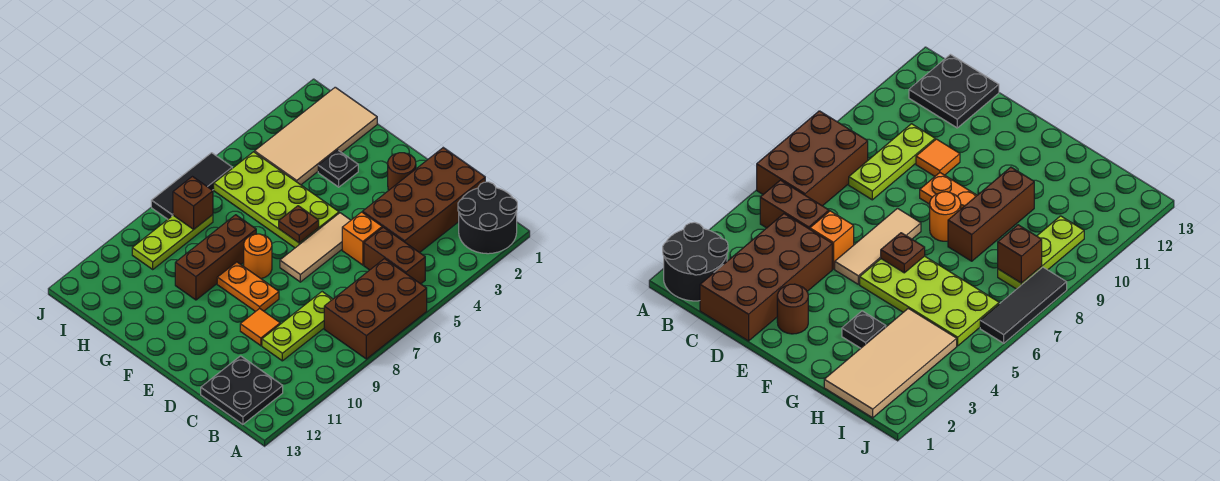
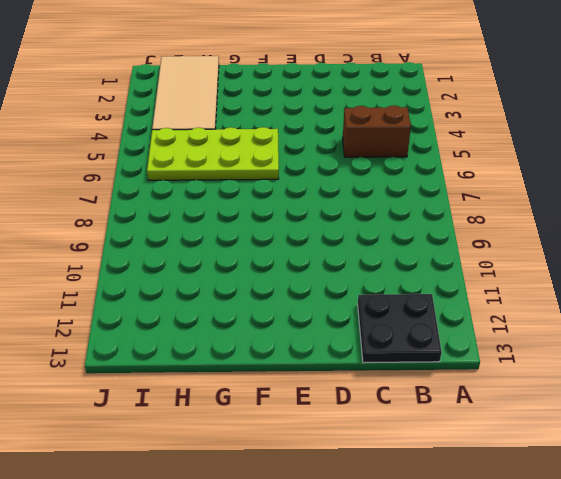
none -> black 2x2 round brick [458,182,517,254]
none -> brown 2x3 brick [324,259,427,359]
none -> brown 2x4 brick [363,148,485,253]

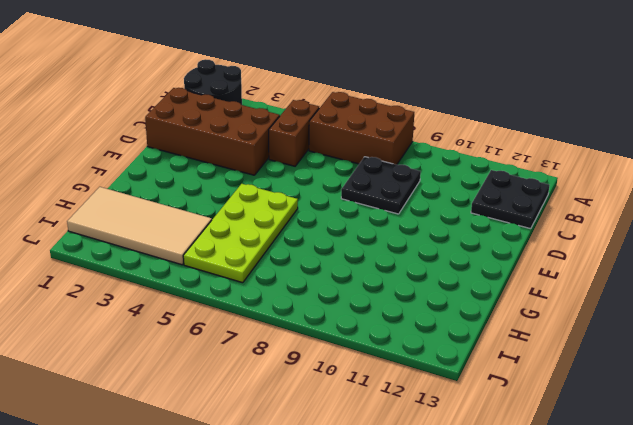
black 2x2 plate [341,157,421,214] -> lime 1x3 plate [262,292,333,361]
none -> orange 1x1 brick [342,212,382,265]
none -> orange 1x1 tile [240,309,280,346]
none -> brown 1x1 round brick [388,153,416,190]

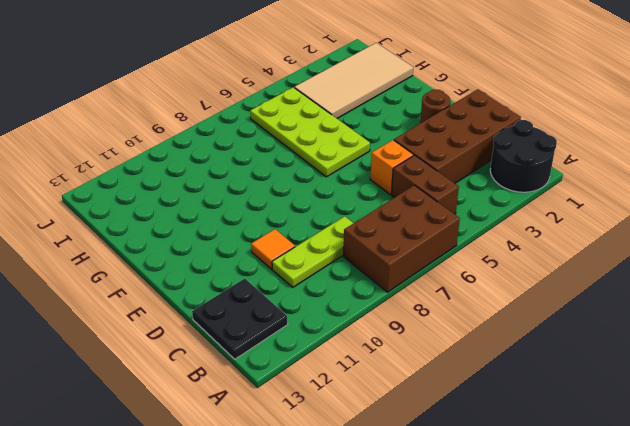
none -> tan 1x3 tile [280,213,351,282]
none -> orange 1x2 plate [217,262,279,312]
none -> orange 1x1 round brick [244,234,272,278]

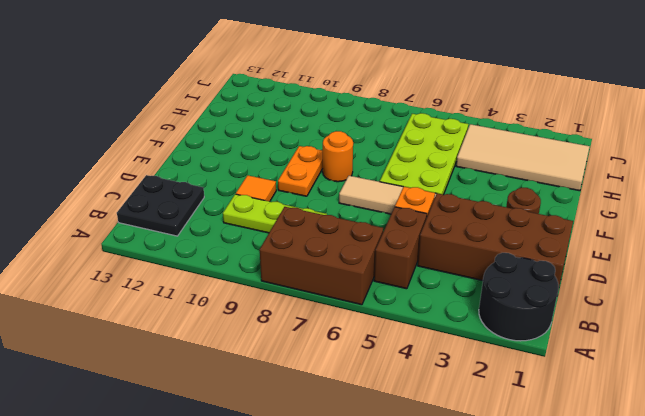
none -> black 1x1 plate [318,150,358,187]
none -> brown 1x3 brick [175,215,256,300]
none -> lime 1x3 plate [132,215,213,269]

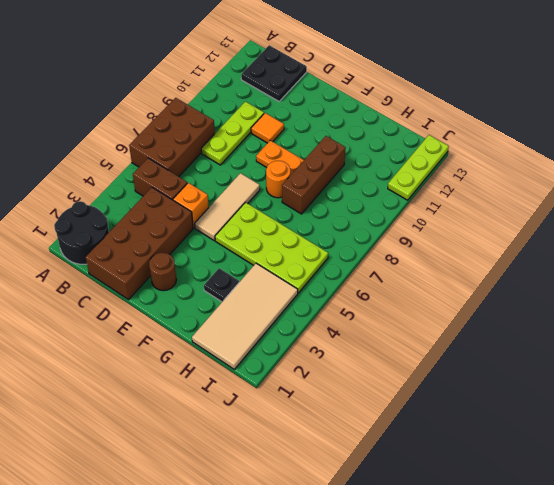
lime 1x3 plate [388,135,449,200] -> lime 1x3 plate moved to [132,215,213,269]
none -> black 1x3 tile [151,153,232,219]
none -> brown 1x1 plate [279,206,319,243]
none -> brown 1x1 brick [173,177,213,229]

